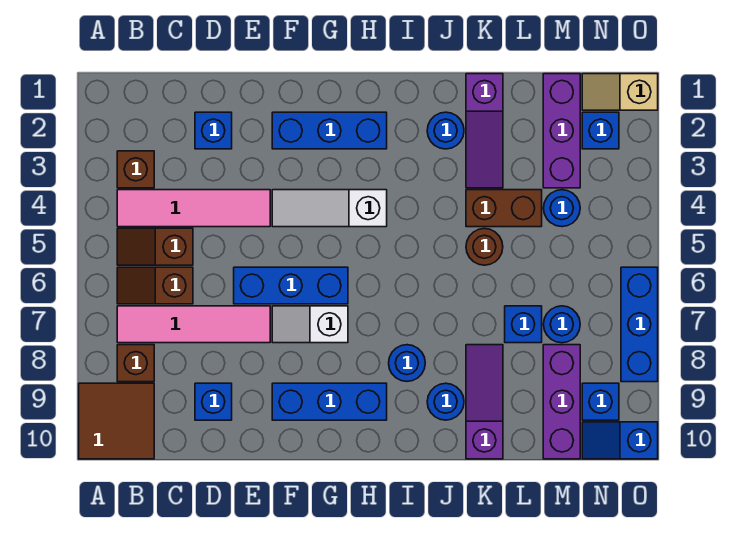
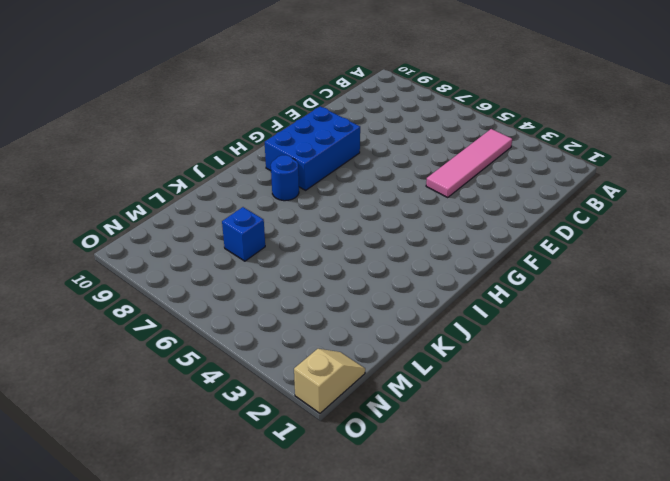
blue 2x3 brick [265,106,360,190] -> blue 1x3 brick [272,383,387,420]
none -> brown 2x2 tile [79,383,154,459]
none -> brown 1x1 brick [117,151,154,188]
none -> brown 1x2 slope [117,228,193,265]
none -> brown 1x2 slope [117,267,193,304]

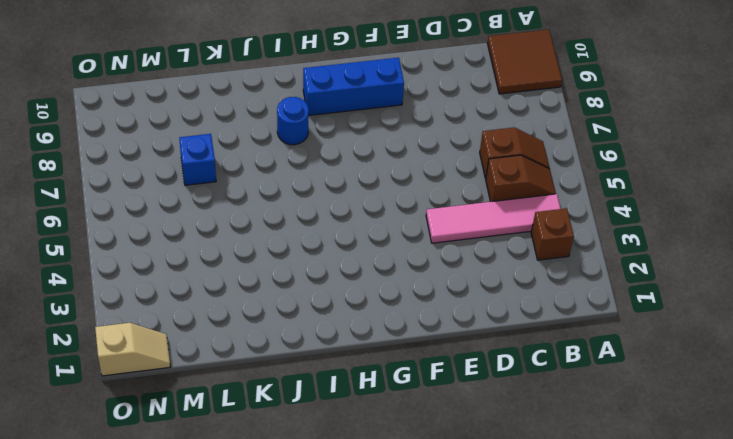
none -> pink 1x4 tile [117,306,270,343]
none -> brown 1x1 brick [117,345,154,382]
none -> blue 1x1 brick [195,112,232,149]
none -> blue 1x1 brick [195,383,232,420]

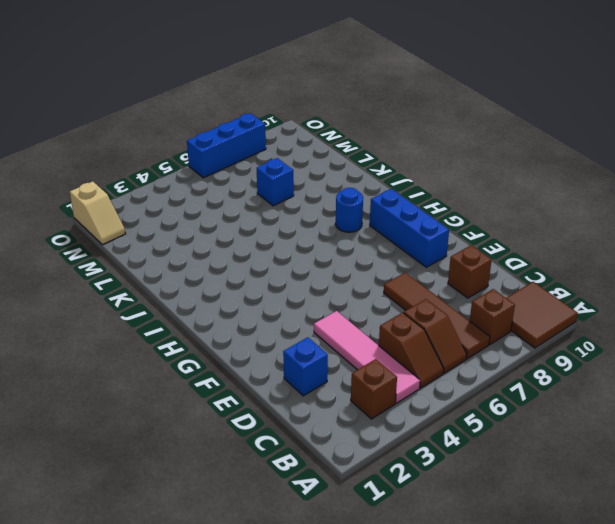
brown 1x4 tile [384,273,490,359] -> pink 1x4 tile [117,306,270,343]
brown 1x1 brick [448,245,492,298] -> blue 1x1 brick [195,383,232,420]
none -> blue 1x3 brick [234,267,348,304]
none -> blue 1x3 brick [272,112,387,149]
none -> white 1x3 slope [272,190,387,227]
none -> white 1x2 slope [272,306,348,343]

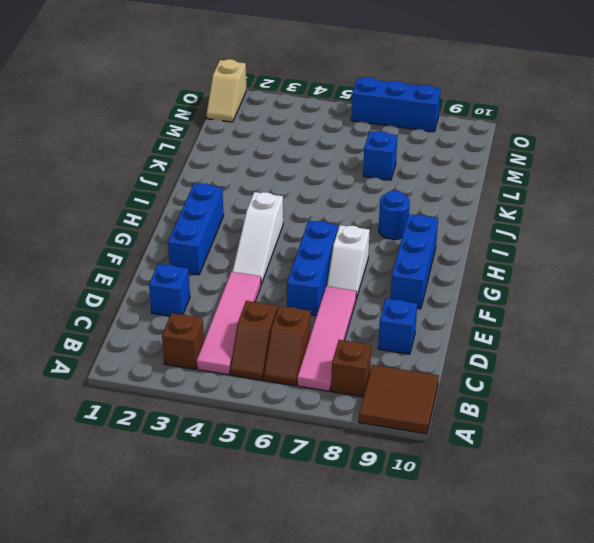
none -> blue 1x1 round brick [427,112,464,149]
none -> blue 1x1 round brick [427,383,464,420]
none -> purple 1x3 slope [466,74,503,188]
none -> brown 1x2 brick [466,190,542,227]

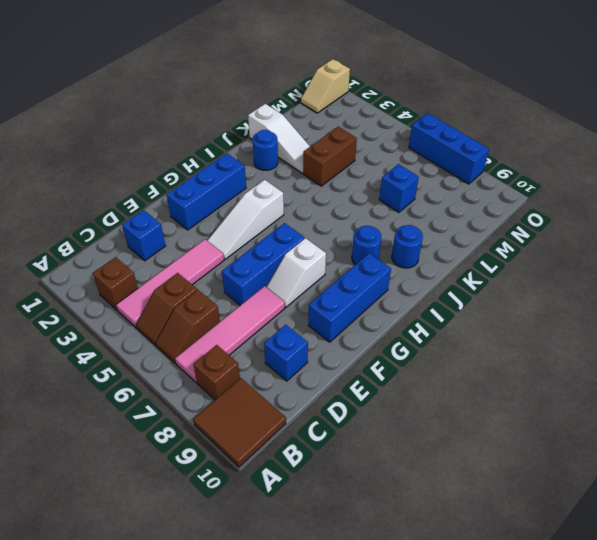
white 1x3 slope [248,104,310,173] -> purple 1x3 slope [466,74,503,188]
none -> brown 1x1 round brick [466,229,503,265]
none -> purple 1x3 slope [466,345,503,459]
none -> purple 1x3 brick [543,74,580,188]
none -> blue 1x1 round brick [544,190,580,227]

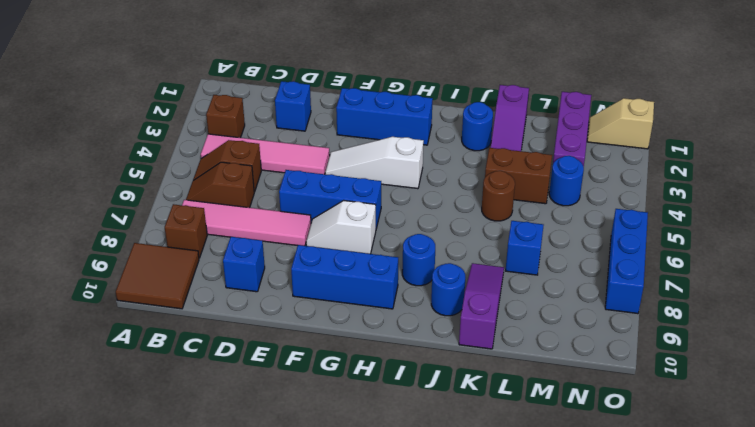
none -> blue 1x1 round brick [544,306,580,343]
none -> purple 1x3 brick [543,345,580,459]
none -> blue 1x1 brick [582,112,619,149]
none -> blue 1x1 brick [582,383,619,420]

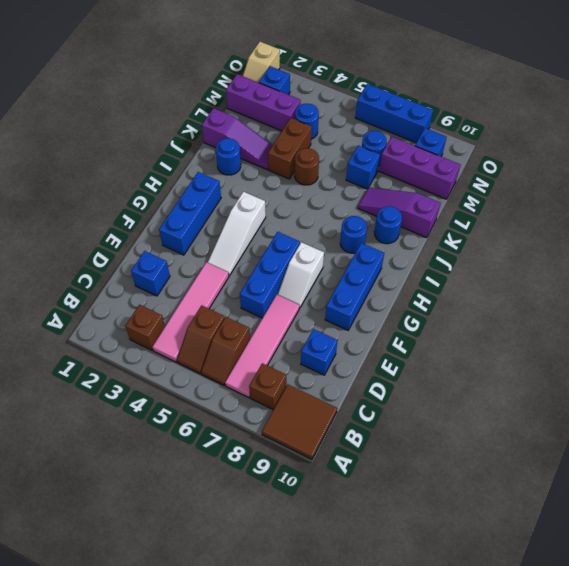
none -> blue 1x2 slope [582,422,658,459]

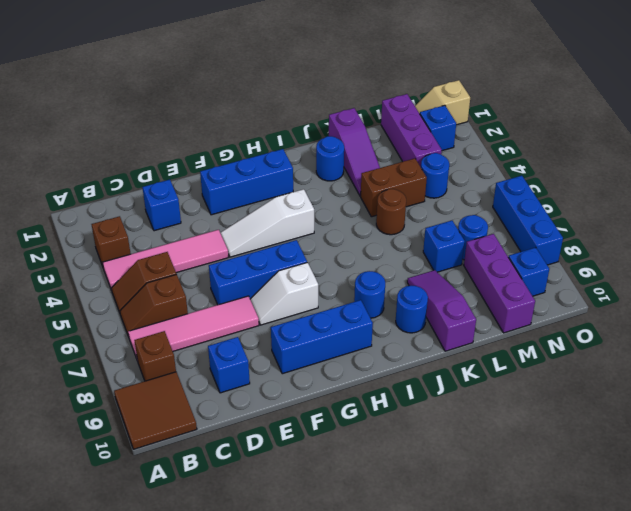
none -> blue 1x2 slope [582,422,658,459]

